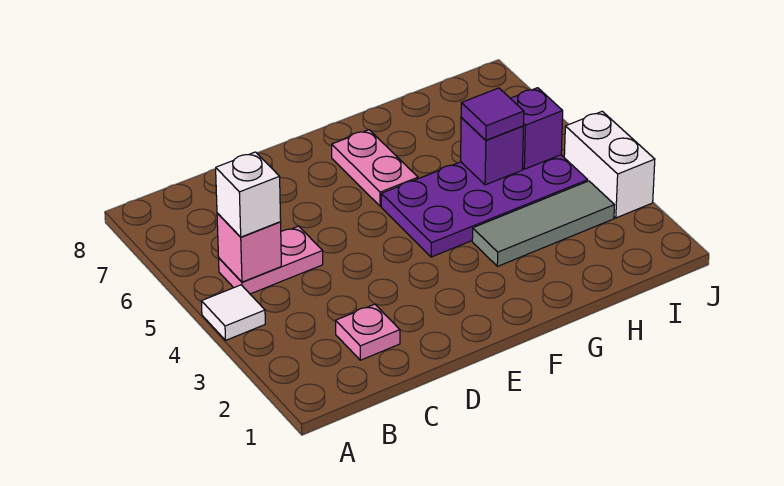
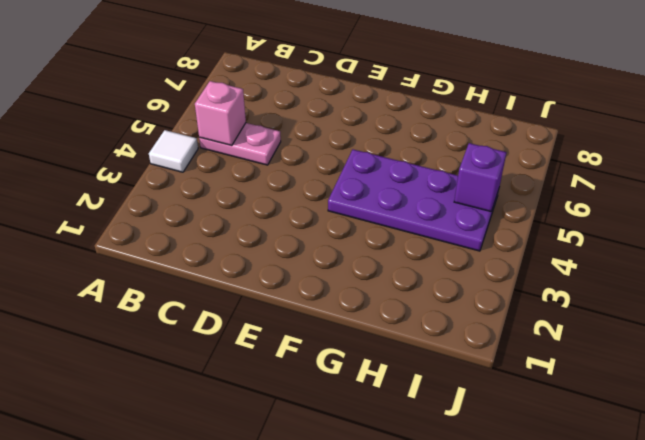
none -> pink 1x1 plate [336,304,400,360]
none -> pink 1x2 plate [332,130,418,206]
none -> grey 1x3 tile [472,181,614,266]

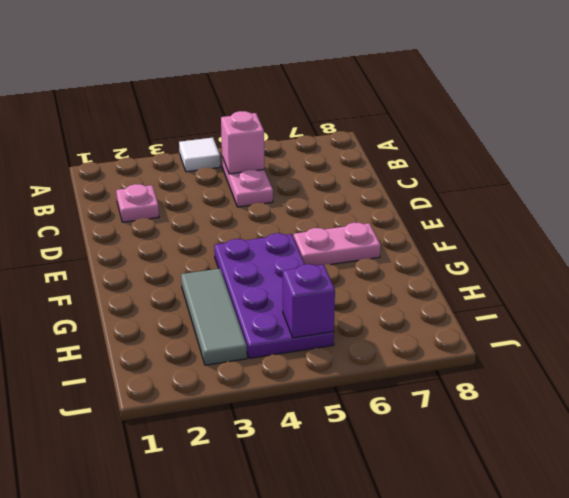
none -> white 1x2 brick [564,111,655,218]
none -> purple 1x1 brick [461,117,524,185]
none -> white 1x1 brick [216,152,281,237]

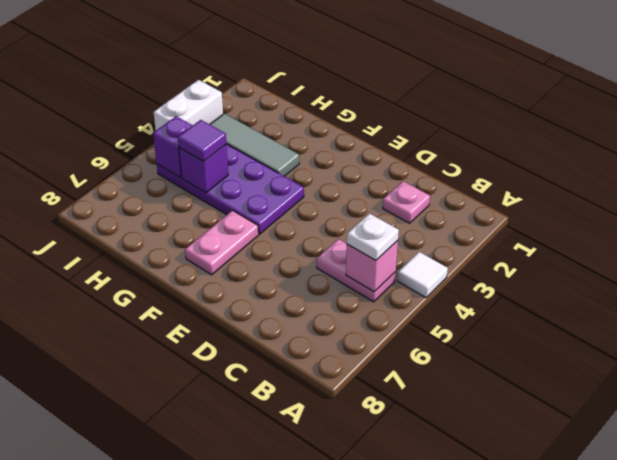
white 1x1 plate [347,214,399,260] -> white 1x1 brick [216,152,281,237]

